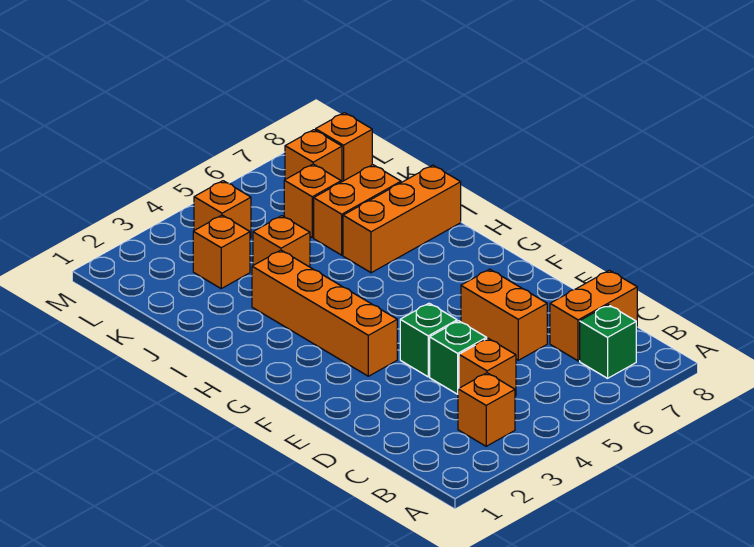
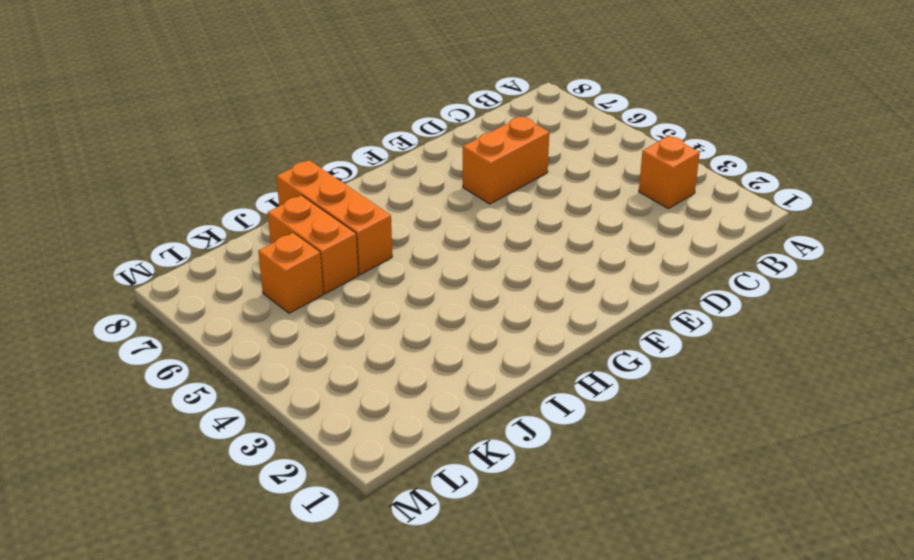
none -> green 1x1 brick [580,305,636,378]
none -> orange 1x1 brick [459,338,516,396]
none -> orange 1x2 brick [550,270,637,361]

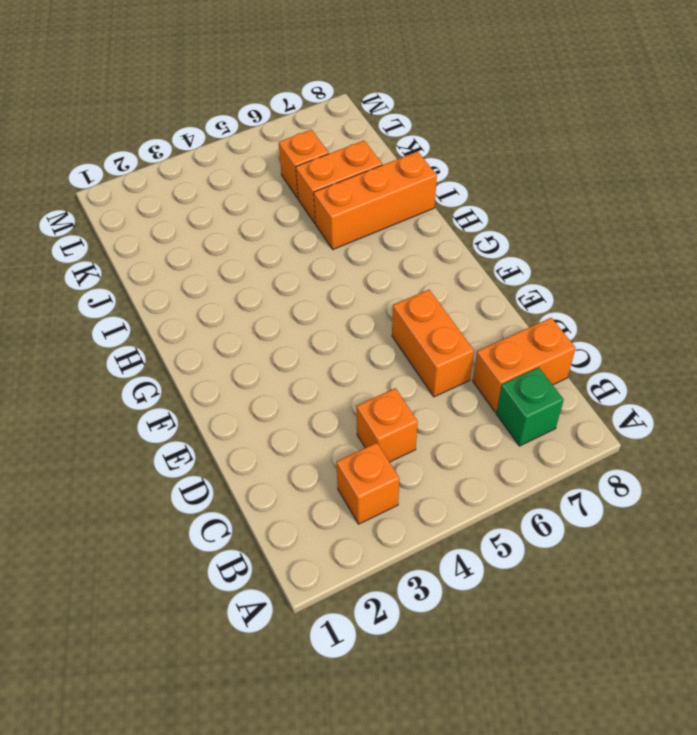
none -> green 1x1 brick [430,321,487,394]
none -> green 1x1 brick [400,303,457,377]
none -> orange 1x4 brick [252,250,397,376]

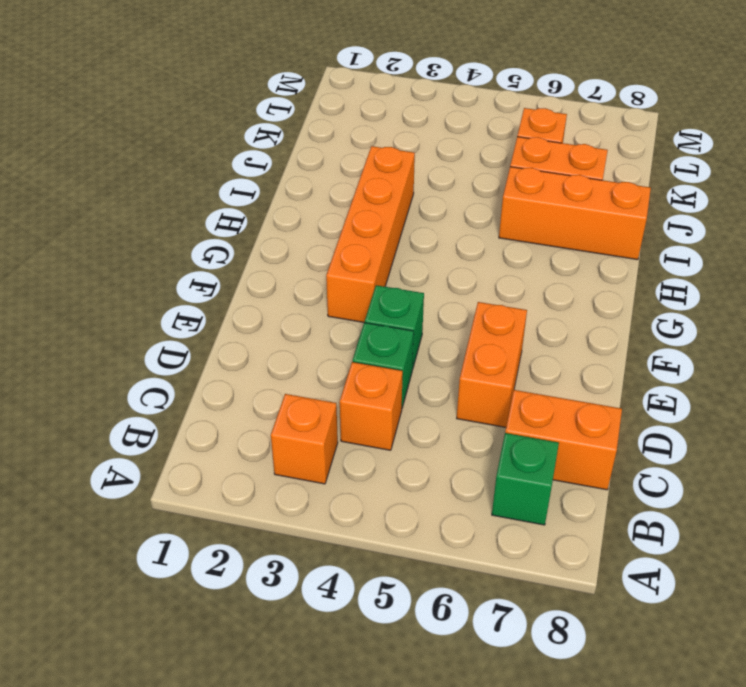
none -> orange 1x1 brick [253,216,310,267]
none -> orange 1x1 brick [193,215,250,289]
none -> orange 1x1 brick [194,181,251,238]

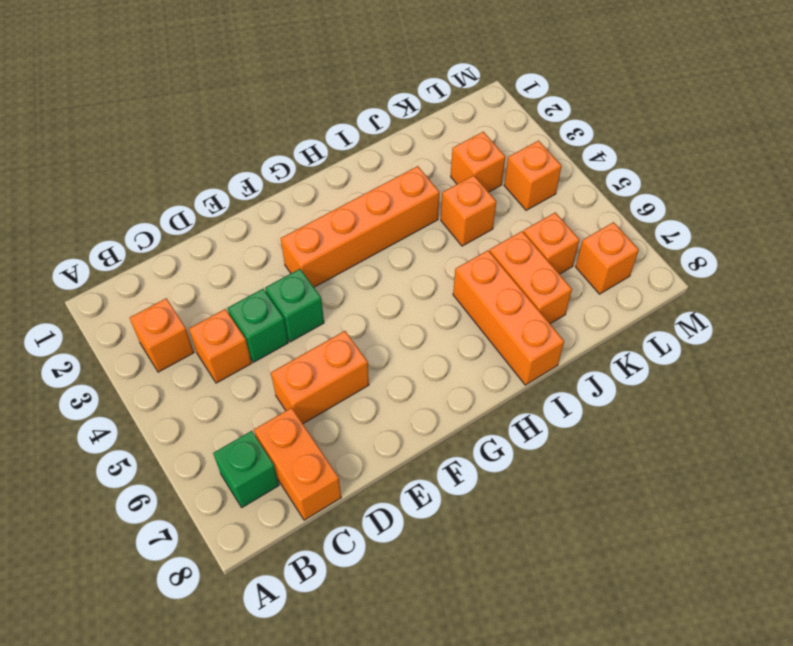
none -> orange 1x1 brick [316,113,372,182]

